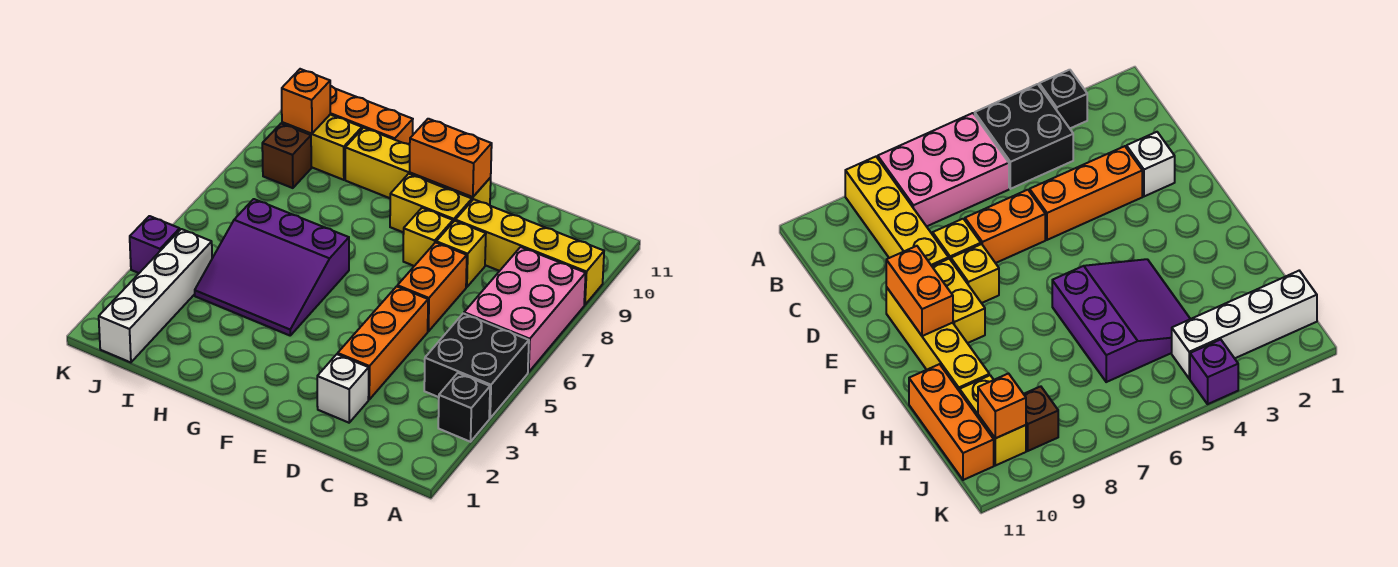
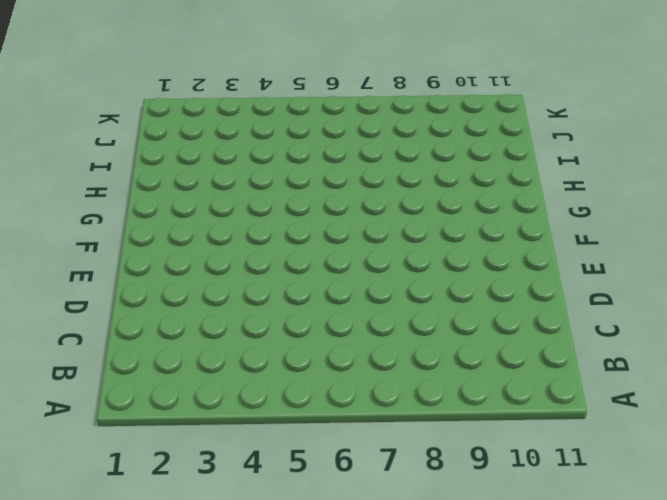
none -> black 1x1 brick [438,373,490,442]
none -> black 2x2 brick [424,313,529,418]
none -> pink 2x3 brick [464,247,586,372]

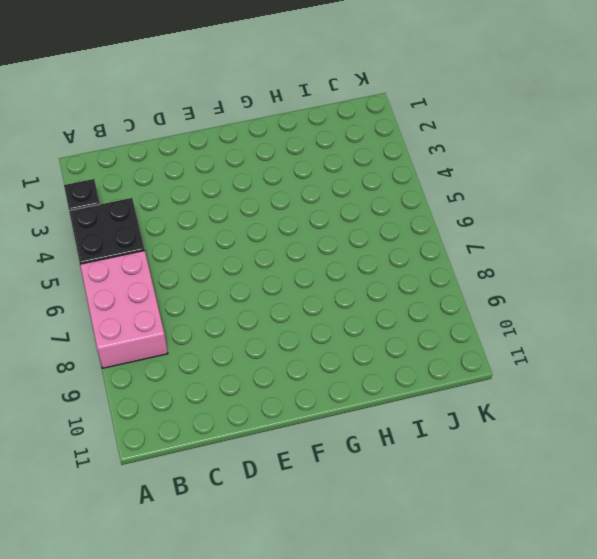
none -> yellow 1x4 brick [455,199,604,305]
none -> white 1x1 brick [317,354,369,423]
none -> orange 1x3 brick [338,286,428,399]

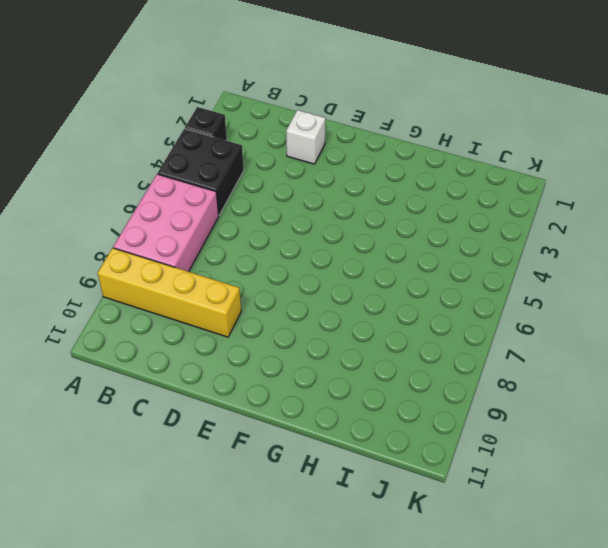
none -> orange 1x3 brick [338,286,428,399]
none -> orange 1x2 brick [397,242,467,331]
none -> yellow 1x1 brick [436,221,486,287]

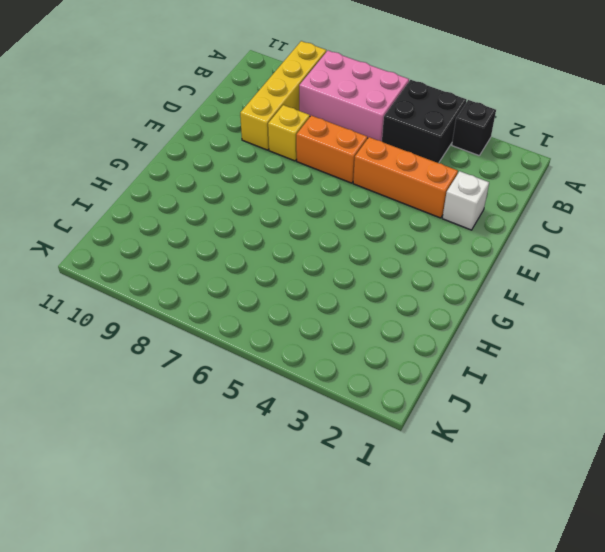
none -> yellow 1x1 brick [403,208,453,266]
none -> yellow 1x2 brick [390,174,472,233]
none -> yellow 1x4 brick [345,128,491,205]

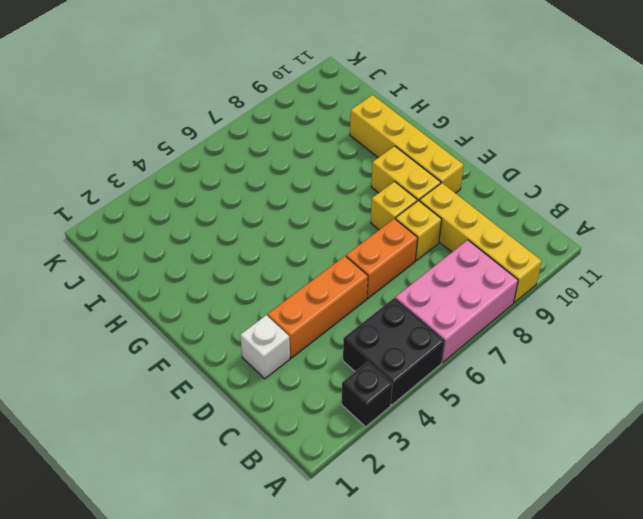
none -> purple 3x3 slope [195,199,349,335]
none -> orange 1x3 brick [330,86,413,145]
none -> yellow 1x2 brick [282,115,362,180]

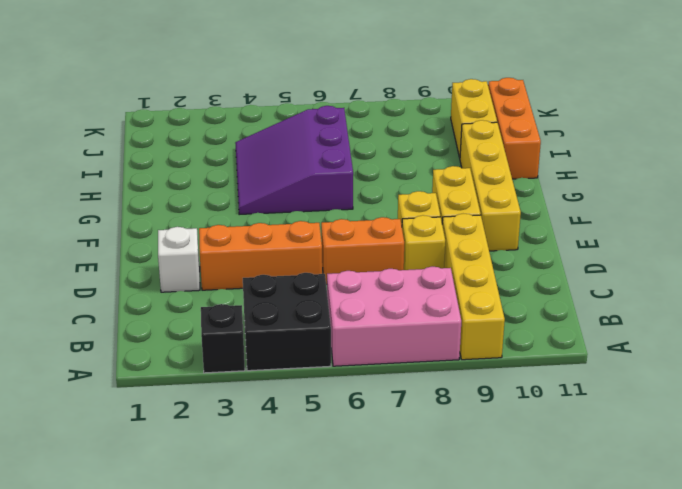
none -> white 1x4 brick [99,229,212,362]
none -> brown 1x1 brick [262,123,311,188]
none -> purple 1x1 brick [130,216,180,273]

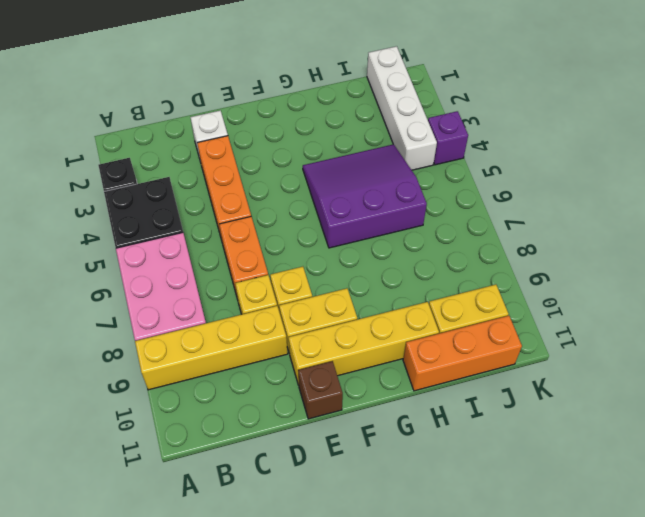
brown 1x1 brick [298,361,343,419] -> brown 1x1 brick moved to [262,123,311,188]
none -> orange 1x2 brick [410,119,492,197]
none -> orange 1x1 brick [282,69,330,134]

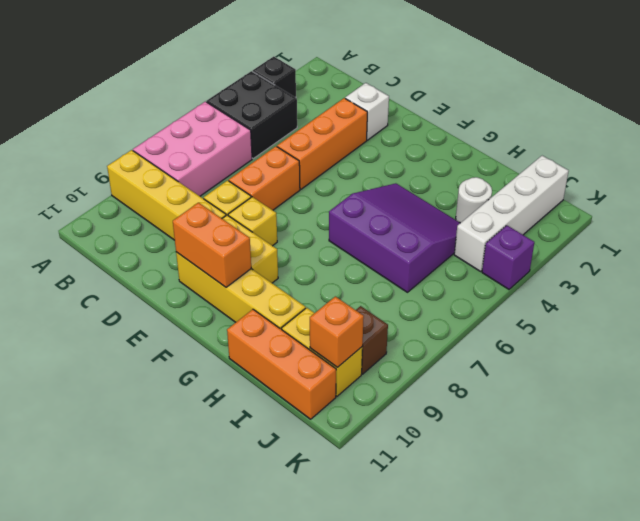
white 1x1 round brick [456,177,492,223] -> none

